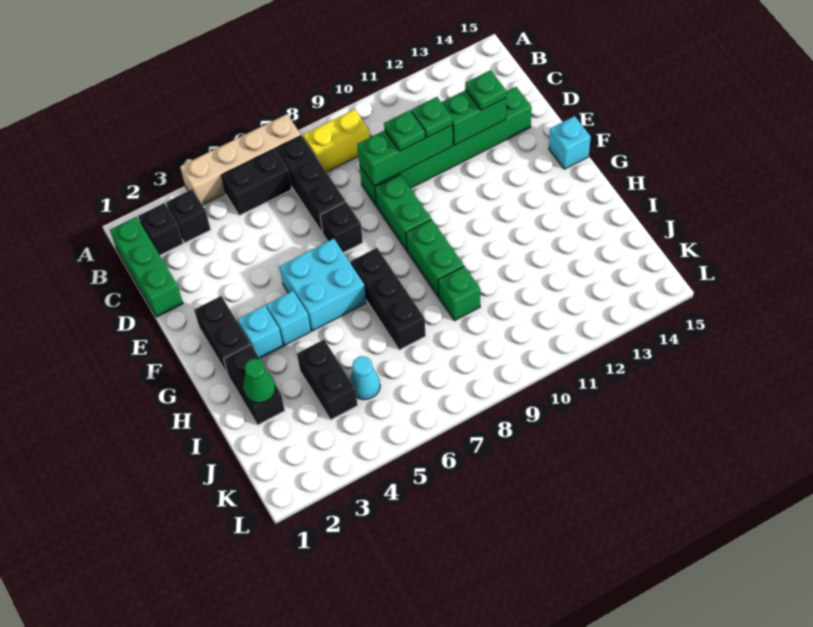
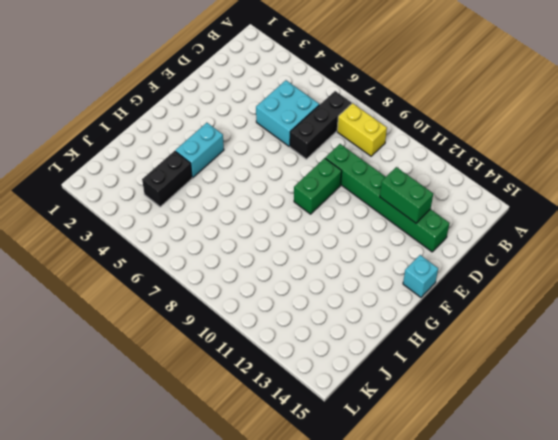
cyan 2x2 brick [256,80,319,146] -> cyan 2x2 brick moved to [279,239,366,331]
cyan 1x2 brick [175,123,224,178] -> cyan 1x1 brick [266,291,311,345]
none -> tan 1x4 brick [180,114,301,205]
none -> green 1x3 brick [110,217,183,317]
none -> black 1x1 brick [138,203,183,255]

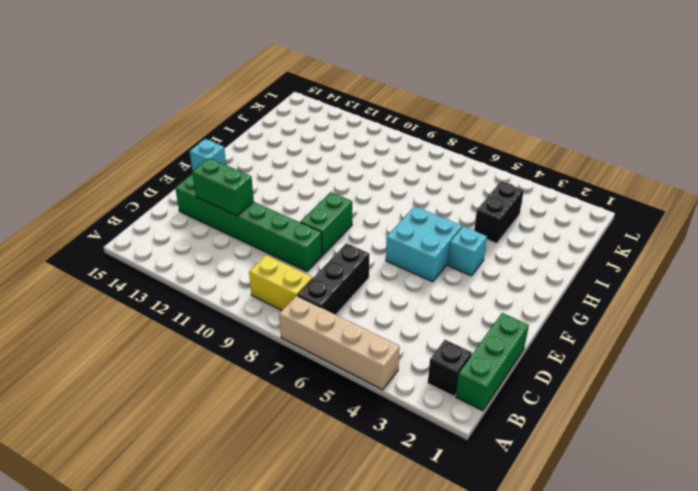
none -> black 1x1 brick [166,189,211,243]
none -> black 1x2 brick [222,149,292,216]
none -> black 1x1 brick [320,202,363,253]

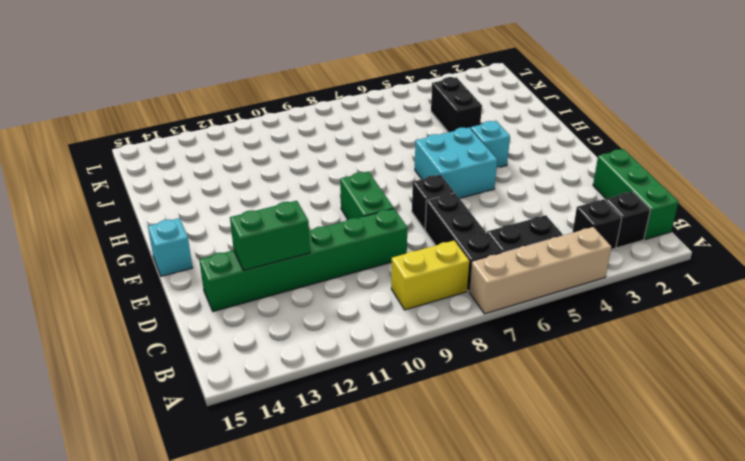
none -> black 1x2 brick [194,296,251,375]
none -> cyan 1x1 brick [238,305,283,358]
none -> black 1x3 brick [351,248,426,350]

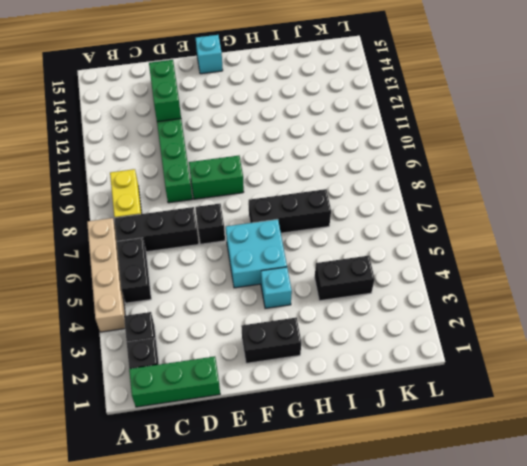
none -> cyan 1x1 brick [238,305,283,358]
none -> green 1x2 brick [406,219,464,297]
none -> black 1x2 brick [224,345,285,425]

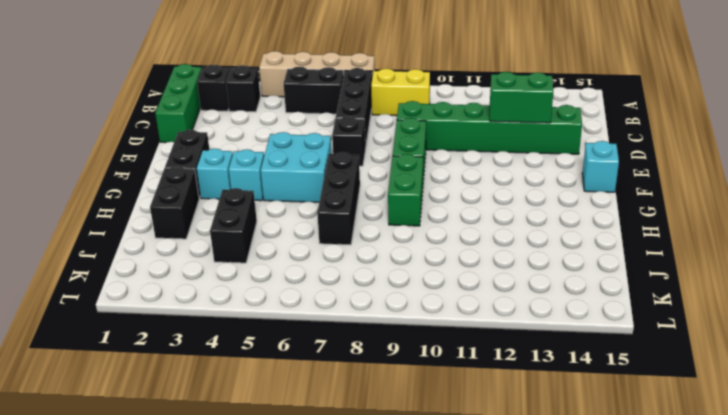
none -> green 1x1 brick [438,266,480,321]
none -> cyan 1x1 cone [350,356,380,400]
none -> green 1x3 brick [357,125,453,186]

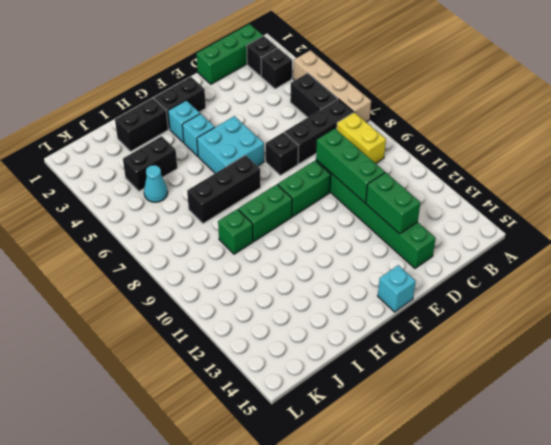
none -> green 1x1 cone [243,359,275,403]
none -> green 1x1 plate [384,110,425,151]
none -> green 1x1 plate [411,97,453,137]

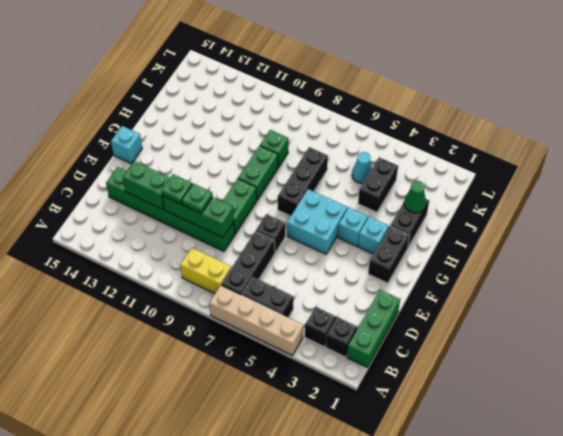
none -> green 1x1 plate [465,70,506,110]

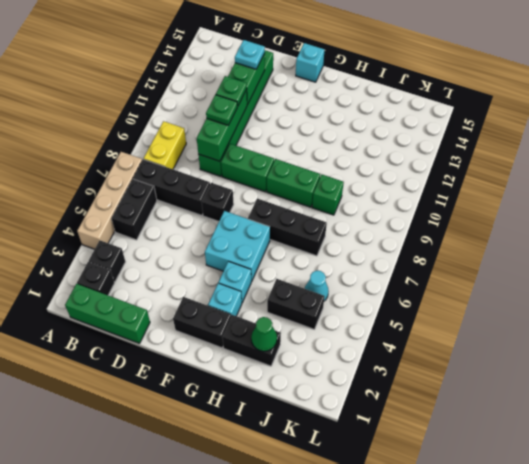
cyan 1x1 plate [235,40,265,69] -> green 1x1 plate [465,70,506,110]

